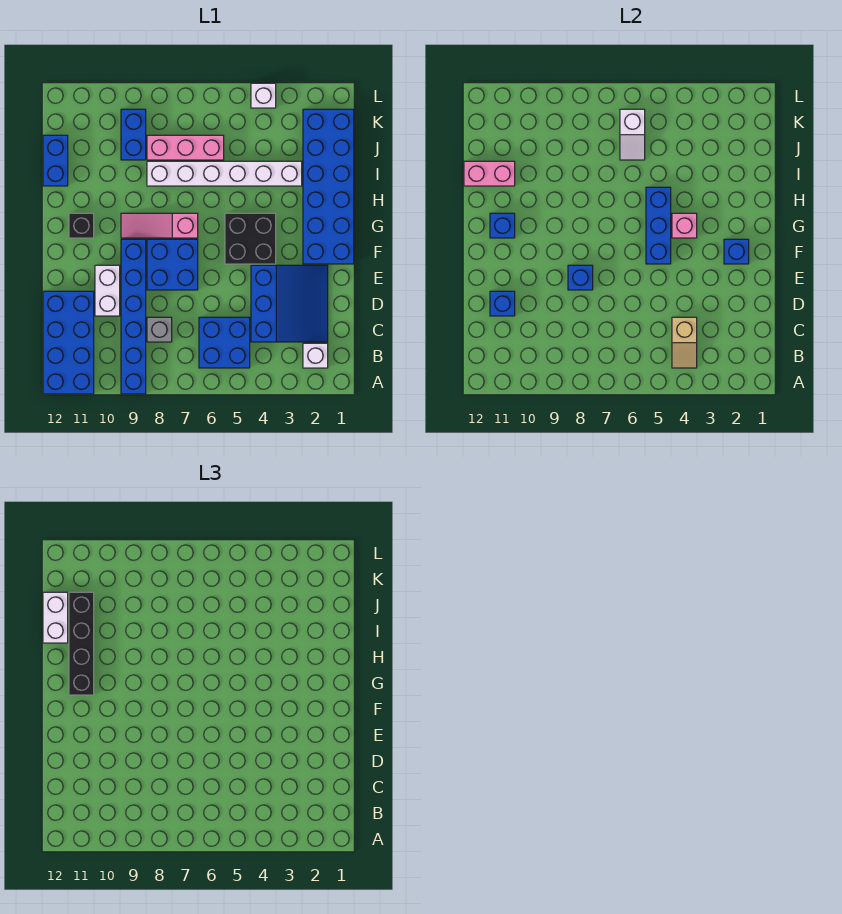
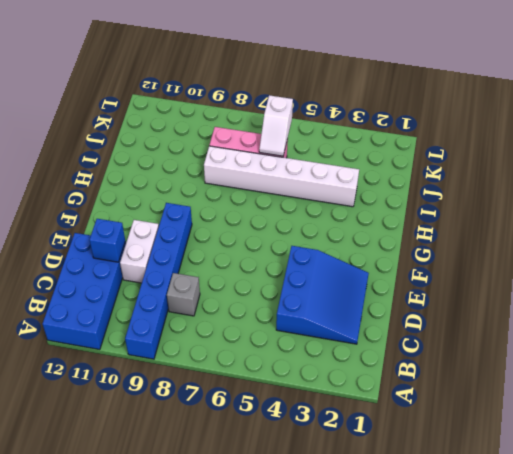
none -> white 1x1 brick [303,343,328,368]
none -> blue 2x2 brick [199,317,250,368]
none -> blue 2x2 brick [147,239,198,290]

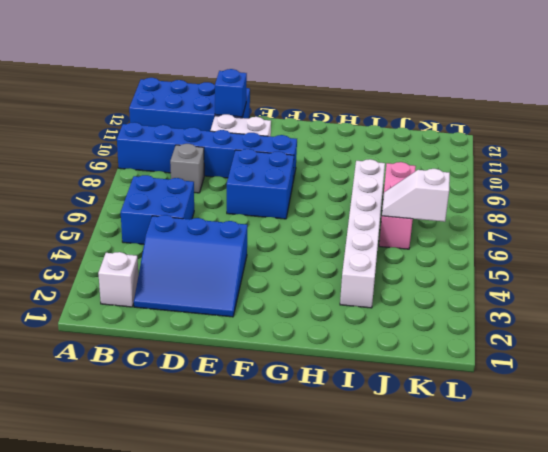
none -> blue 2x6 brick [303,109,354,264]
none -> black 2x2 brick [225,213,276,264]
none -> pink 1x3 slope [121,213,198,238]

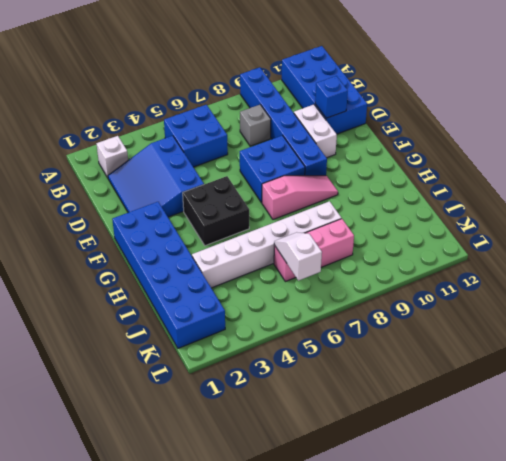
none -> black 1x1 brick [69,213,94,238]
none -> blue 1x2 brick [43,135,68,186]
none -> blue 1x2 brick [121,109,146,160]

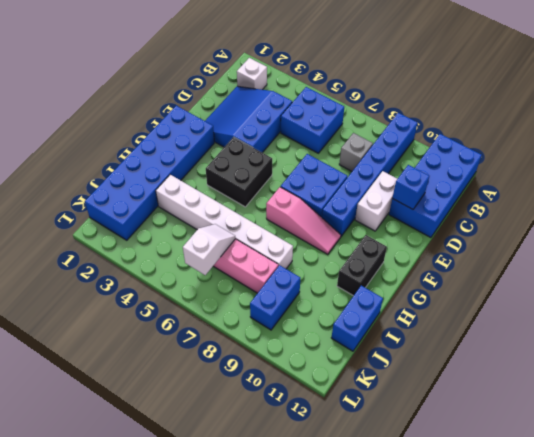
black 1x2 brick [337,235,387,296] -> black 1x1 brick [69,213,94,238]
none -> white 1x1 brick [251,83,276,108]
none -> tan 1x2 slope [672,317,697,368]
none -> blue 1x1 brick [568,265,593,290]

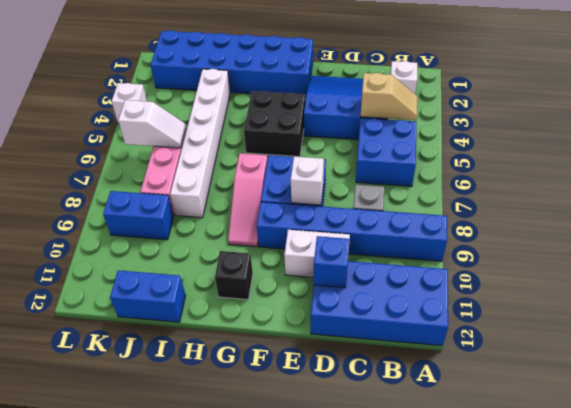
white 1x1 brick [291,157,324,205] -> blue 1x1 brick [568,265,593,290]
none -> blue 1x1 brick [724,239,749,264]
none -> blue 1x3 brick [646,187,671,264]
none -> pink 1x1 brick [672,213,697,238]

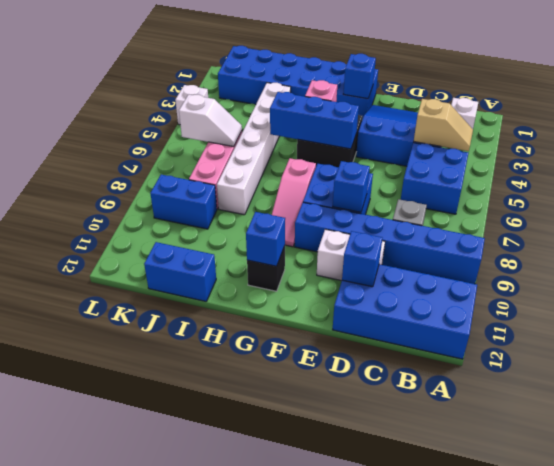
none -> pink 1x2 brick [464,161,515,186]
none -> black 1x4 brick [69,592,94,695]
none -> white 1x2 brick [43,592,68,643]

